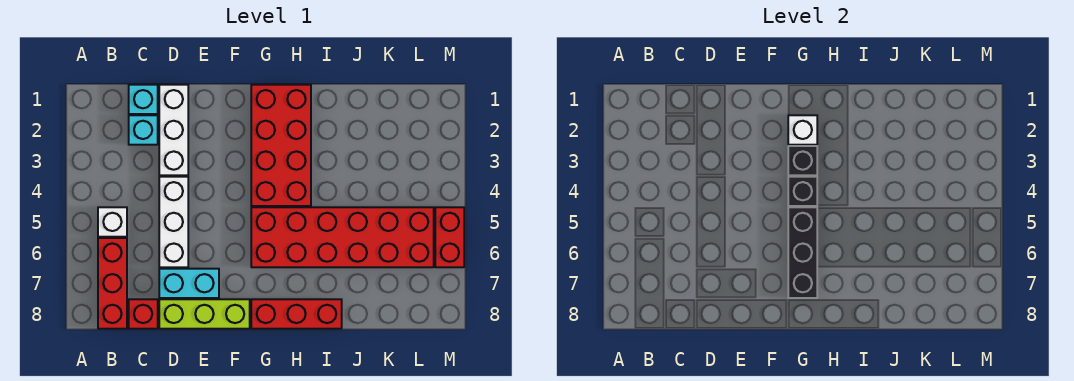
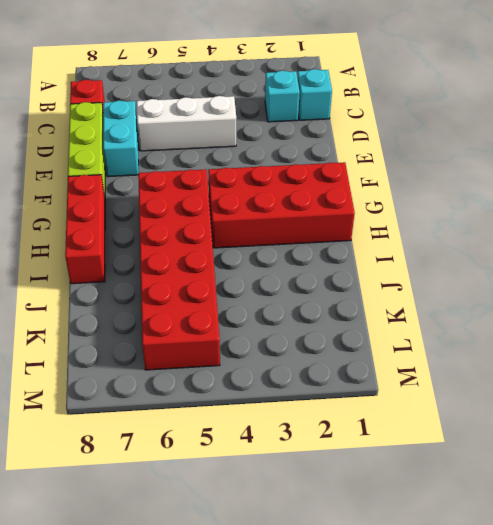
none -> white 1x1 brick [98,207,127,237]
none -> red 1x3 brick [98,238,127,329]
none -> white 1x3 brick [159,85,188,175]

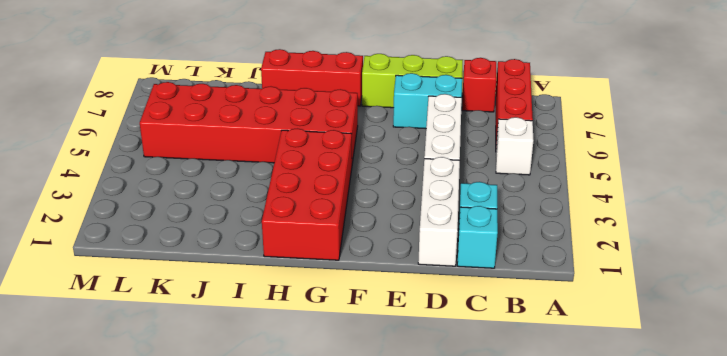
none -> red 1x2 brick [435,207,464,267]
none -> white 1x1 brick [788,115,817,145]
none -> black 1x1 brick [788,146,817,175]

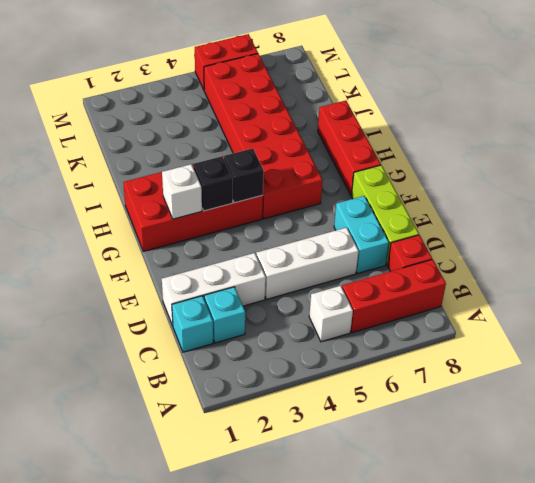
none -> black 1x3 brick [788,207,817,298]

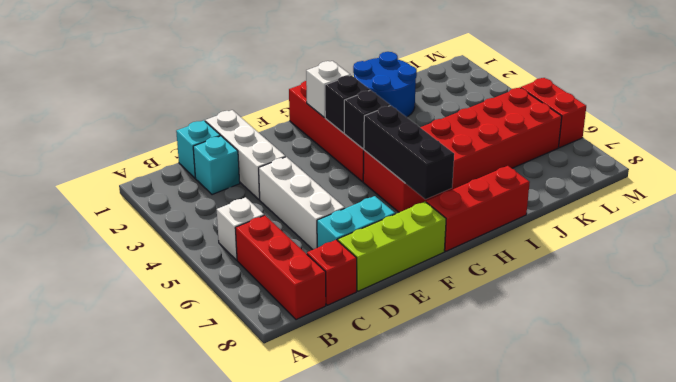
blue 2x2 round brick [353,52,417,117] -> none

